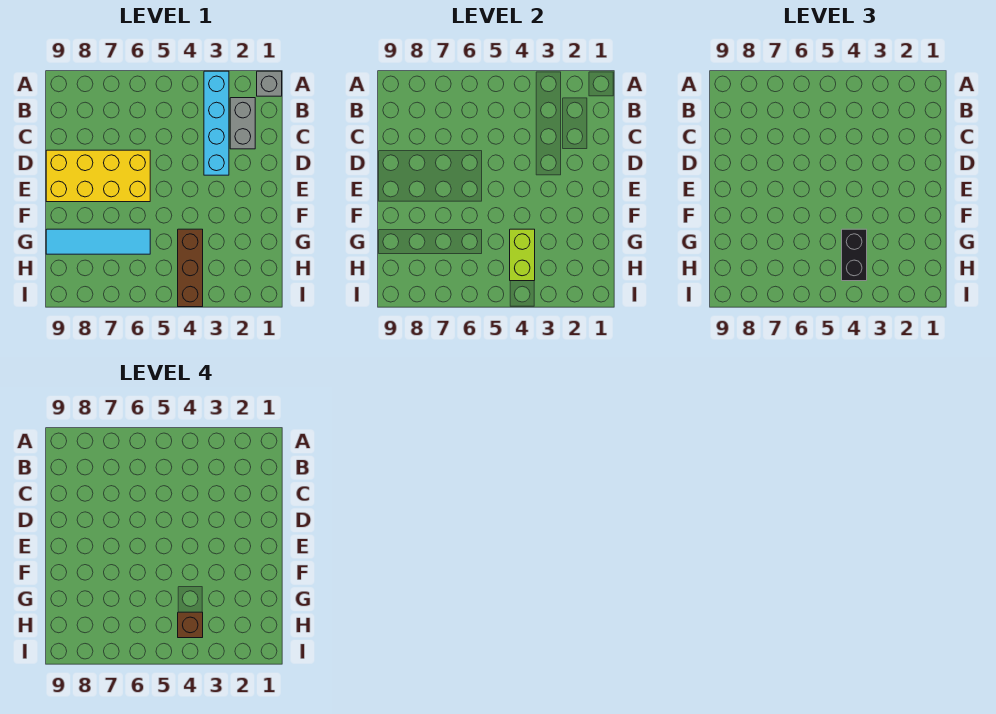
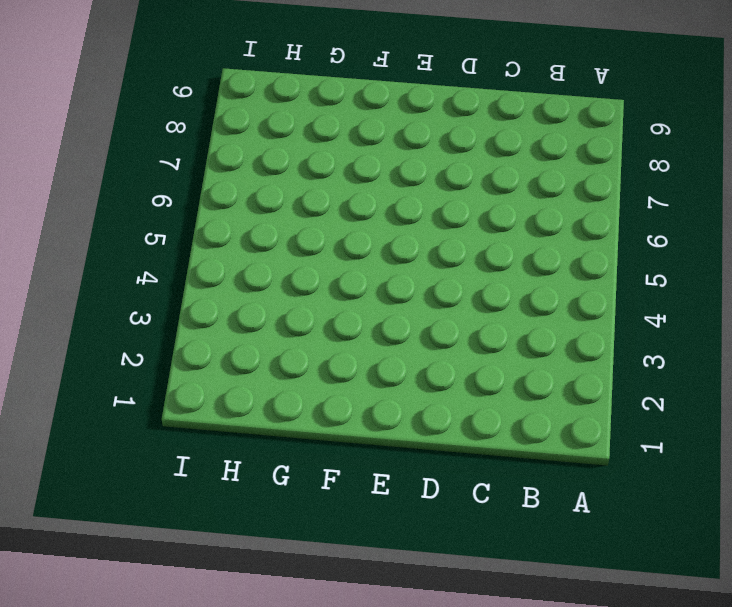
none -> grey 1x1 brick [257,71,282,96]
none -> cyan 1x4 brick [204,71,229,175]

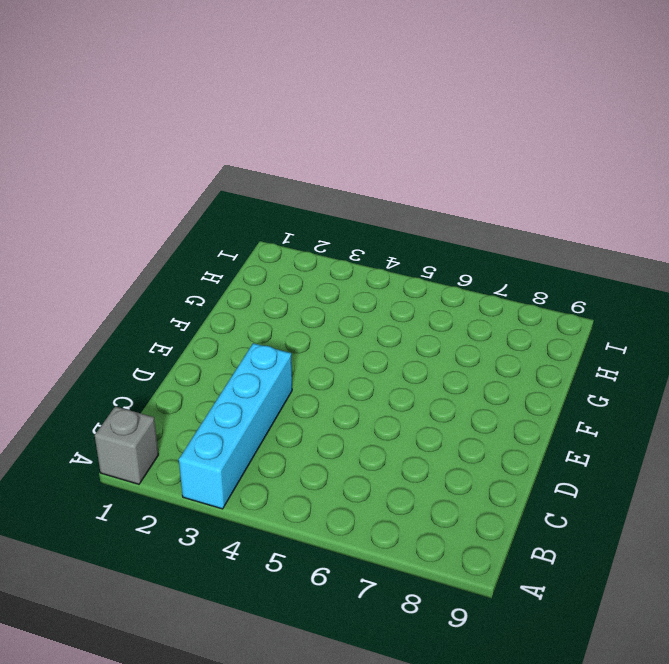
none -> grey 1x2 brick [230,98,255,149]
none -> yellow 2x4 brick [46,150,150,202]

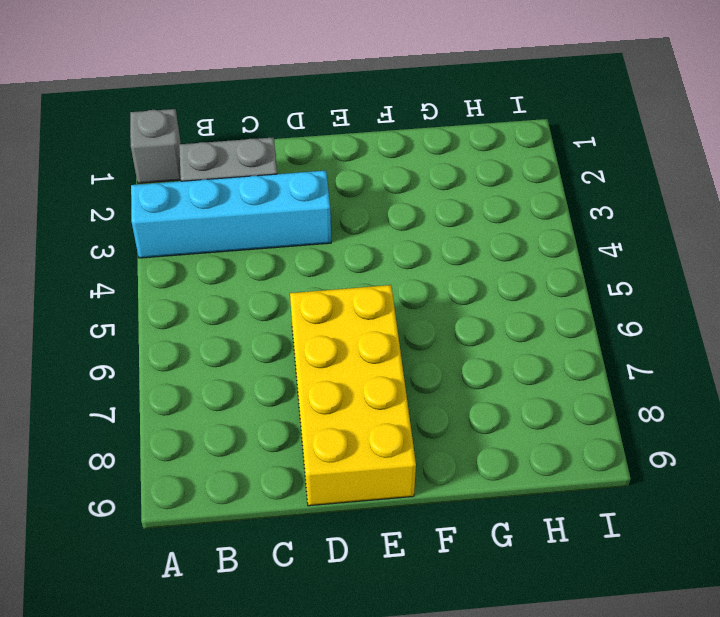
none -> brown 1x3 brick [178,229,203,307]
none -> cyan 1x4 tile [46,229,150,254]

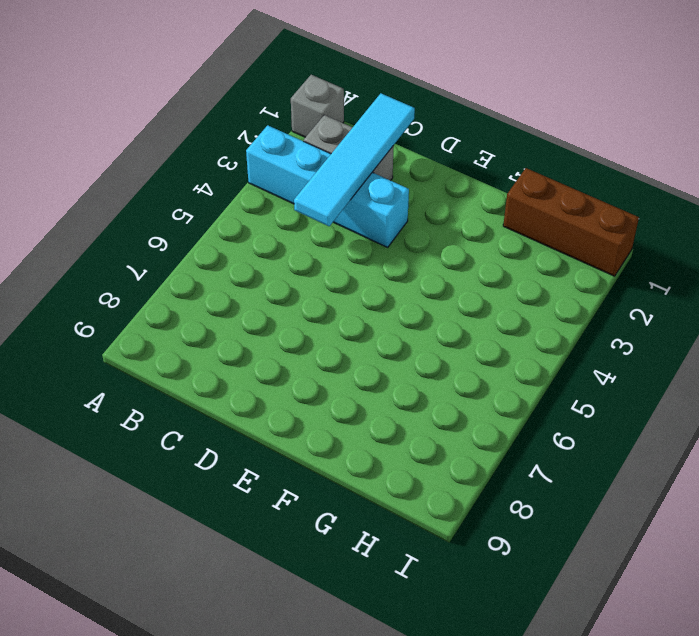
cyan 1x4 tile [294,93,415,226] -> cyan 1x4 tile moved to [46,229,150,254]
brown 1x3 brick [503,168,639,276] -> brown 1x3 brick moved to [178,229,203,307]
none -> yellow 2x4 brick [46,150,150,202]
none -> lime 1x2 brick [510,229,535,281]

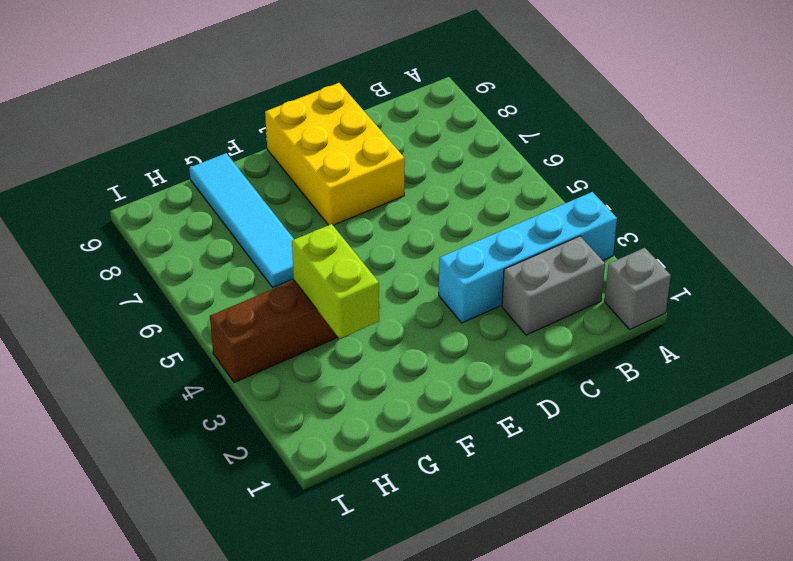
yellow 2x3 brick [265,83,405,225] -> yellow 2x4 brick [46,150,150,202]
lime 1x2 brick [292,224,379,339] -> lime 1x2 brick turned to [510,229,535,281]
none -> black 1x2 brick [842,229,867,281]
none -> brown 1x1 brick [178,612,203,638]

